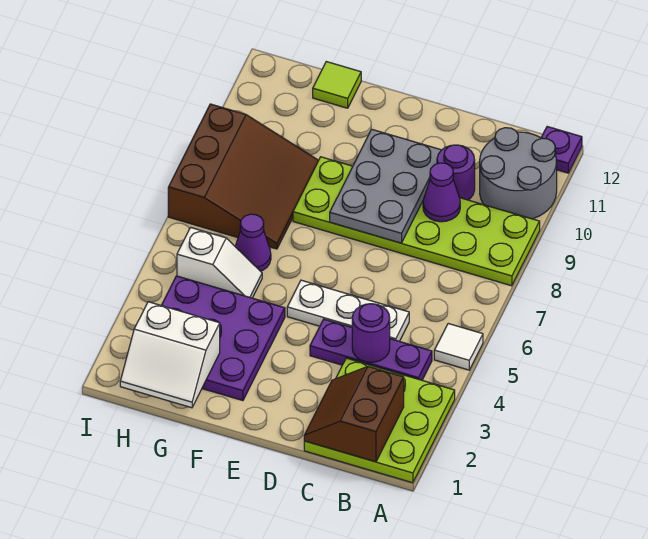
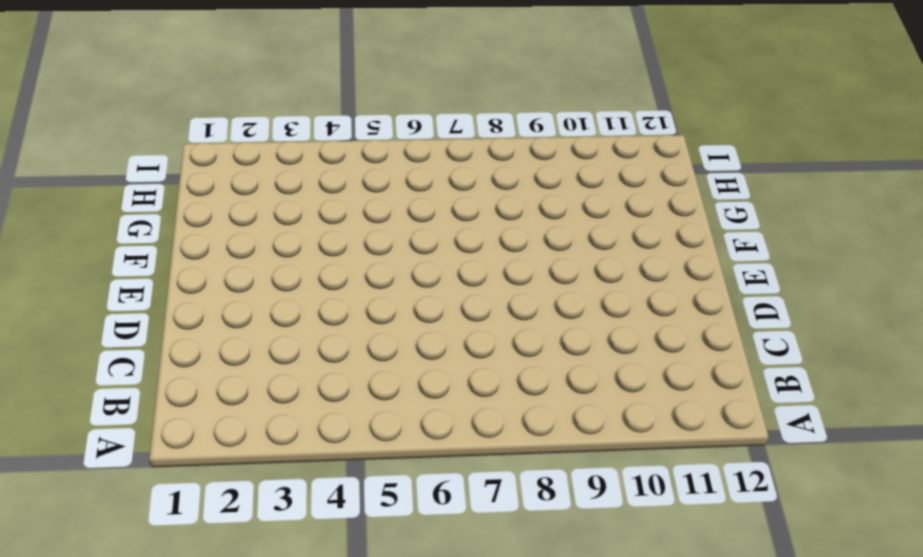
none -> lime 3x3 plate [304,358,455,483]
none -> white 1x1 tile [434,324,483,370]
none -> lime 2x6 plate [293,157,540,286]

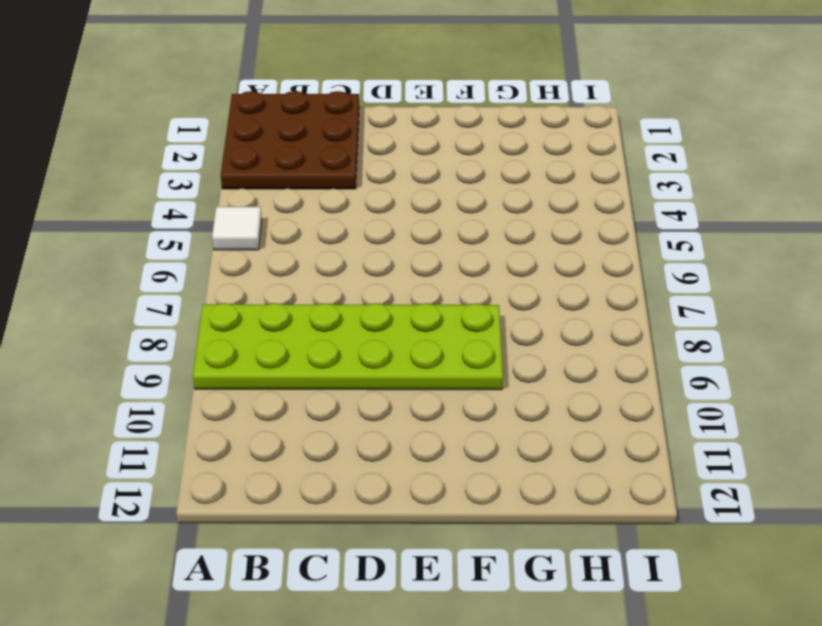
brown 3x3 plate [221,91,359,189] -> lime 3x3 plate [304,358,455,483]
none -> grey 2x2 round brick [480,128,557,219]
none -> purple 1x1 plate [541,127,582,173]
none -> purple 1x3 plate [310,319,432,380]

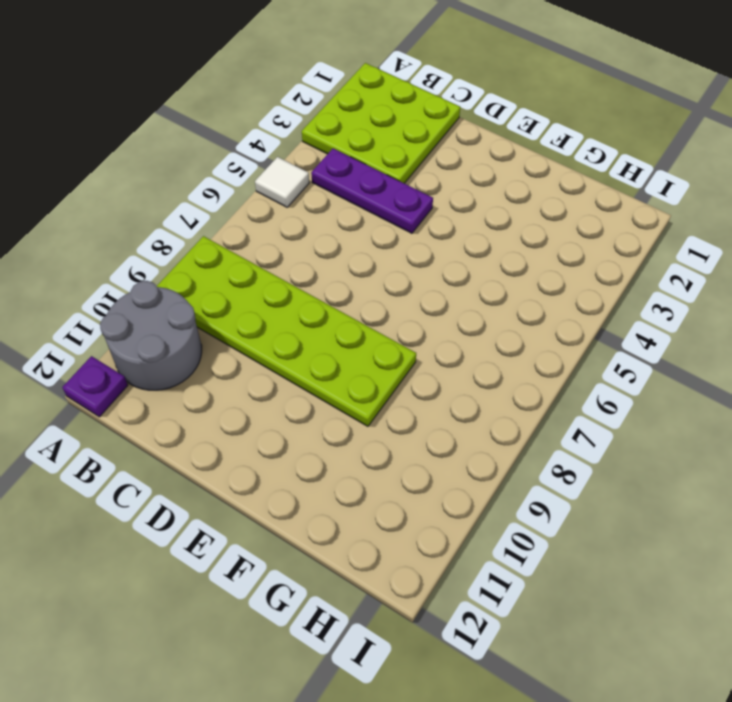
none -> white 1x3 plate [287,280,409,341]
none -> purple 1x1 round brick [437,145,475,200]
none -> purple 3x3 plate [161,276,285,401]

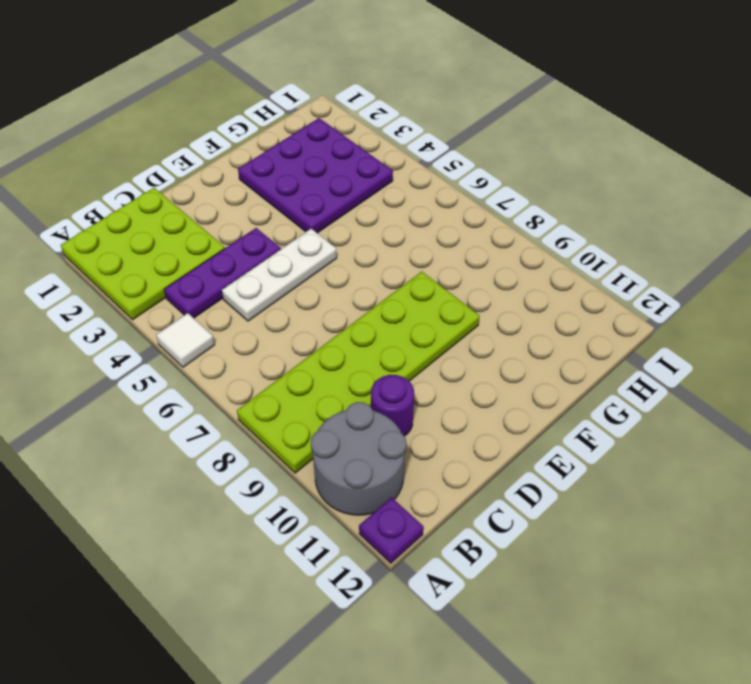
none -> white 1x2 slope [177,227,262,298]
none -> purple 1x1 cone [235,214,271,271]
none -> brown 3x3 slope [168,104,319,249]

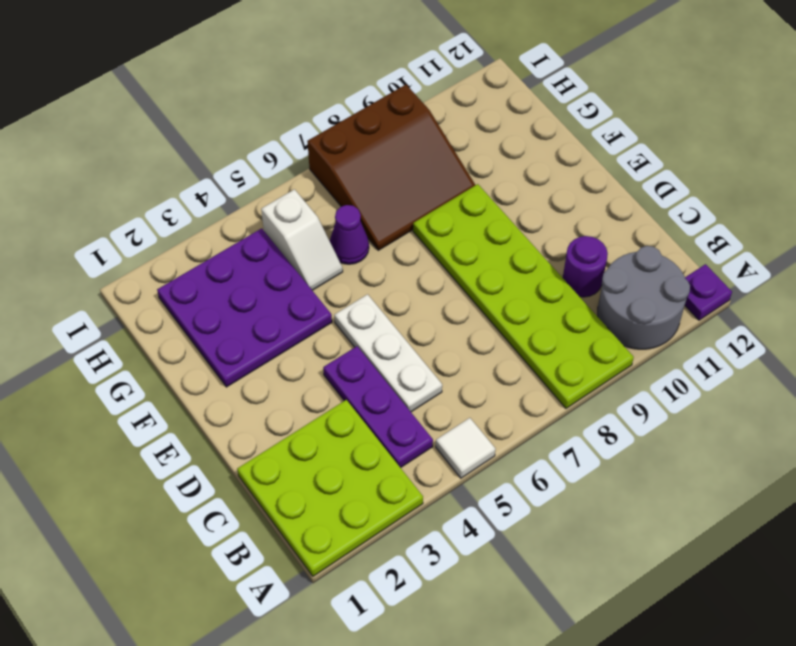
none -> lime 1x1 tile [313,62,361,108]
none -> brown 2x2 slope [304,366,404,462]
none -> purple 1x1 round brick [352,304,390,362]

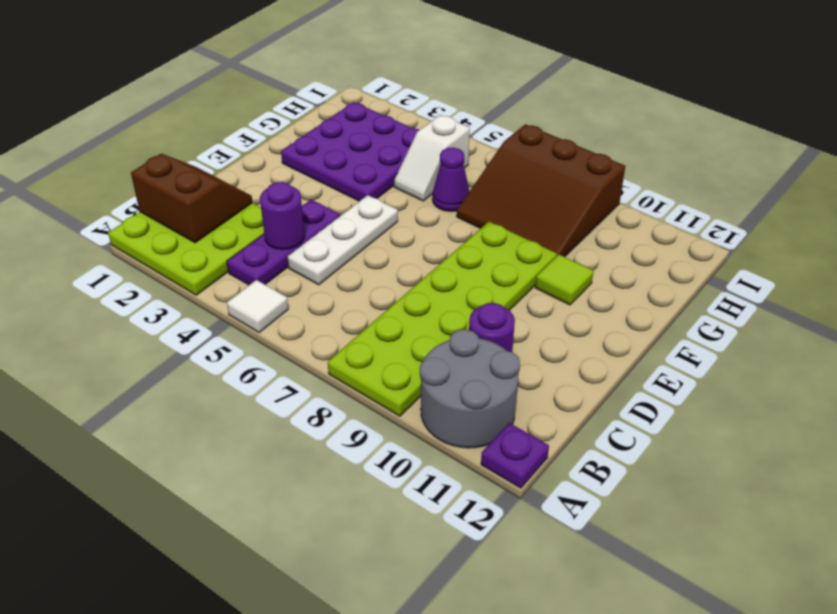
lime 1x1 tile [535,254,593,305] -> lime 1x1 tile moved to [313,62,361,108]
none -> purple 1x1 cone [423,163,460,222]
none -> grey 2x3 plate [330,129,441,243]
none -> white 2x2 slope [120,302,220,408]

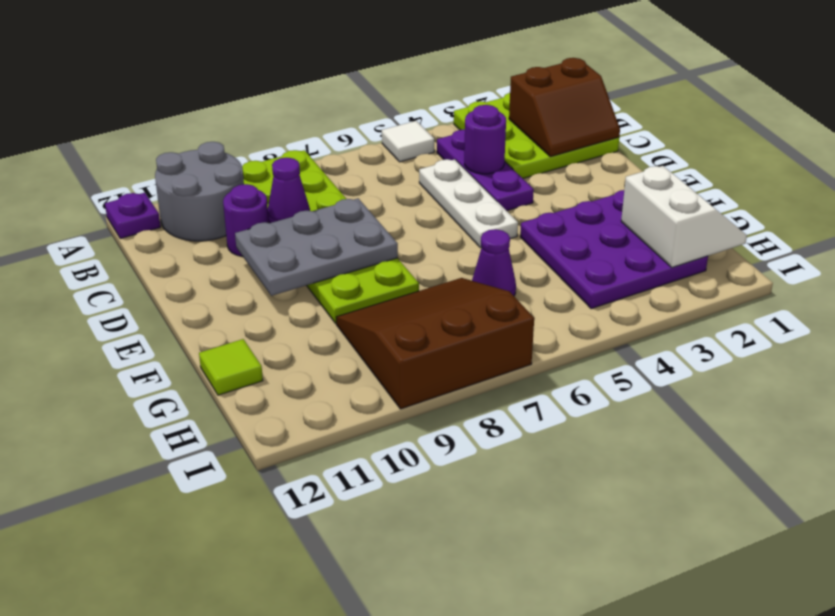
none -> white 1x2 slope [177,227,262,298]

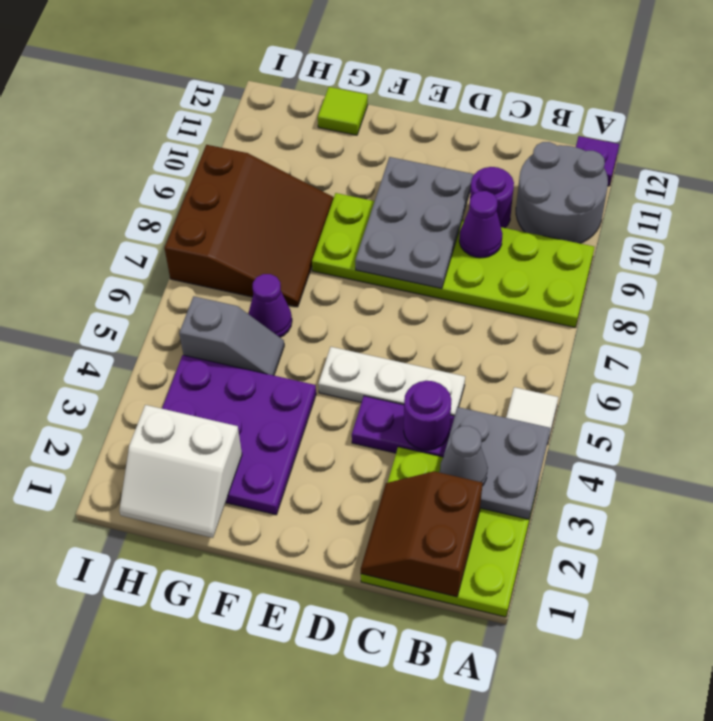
grey 2x2 plate [439,407,550,519] -> none
grey 1x1 cone [440,426,488,486] -> none
grey 1x2 slope [179,296,284,375] -> white 1x2 slope [177,227,262,298]

